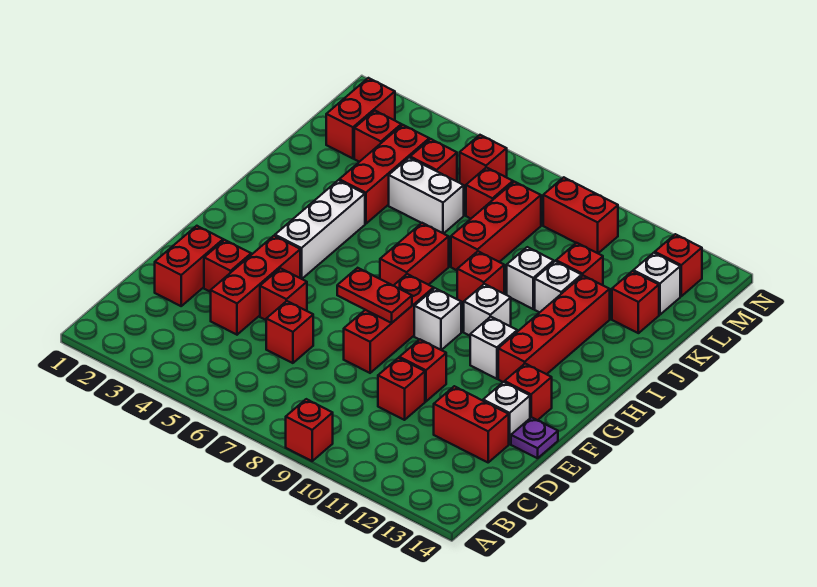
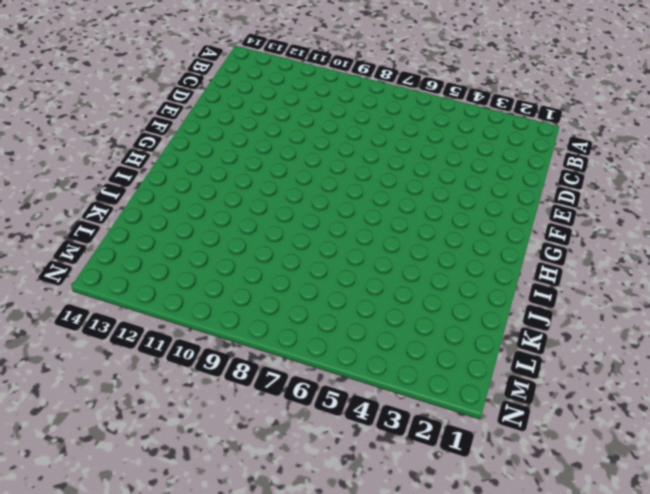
none -> red 1x1 brick [286,399,333,461]
none -> red 1x2 brick [155,226,223,306]
none -> red 1x3 brick [211,236,300,335]
none -> red 1x1 brick [266,301,313,363]

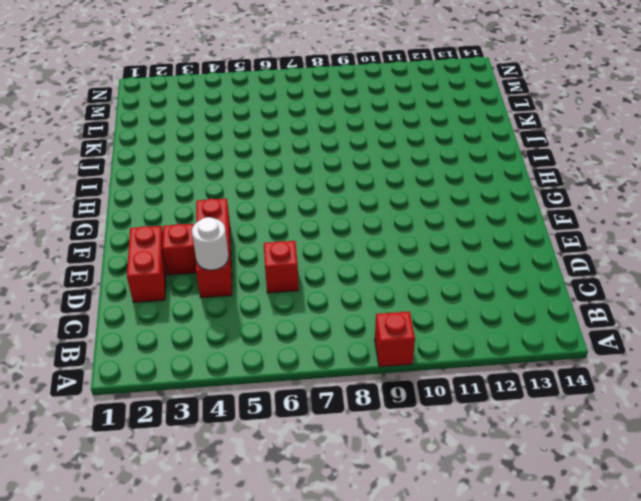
white 1x1 round brick [192,217,229,270] -> none
none -> red 1x1 brick [378,358,425,420]
none -> red 1x2 brick [434,386,509,462]
none -> red 1x1 brick [260,268,307,320]
none -> red 1x3 brick [344,274,434,373]

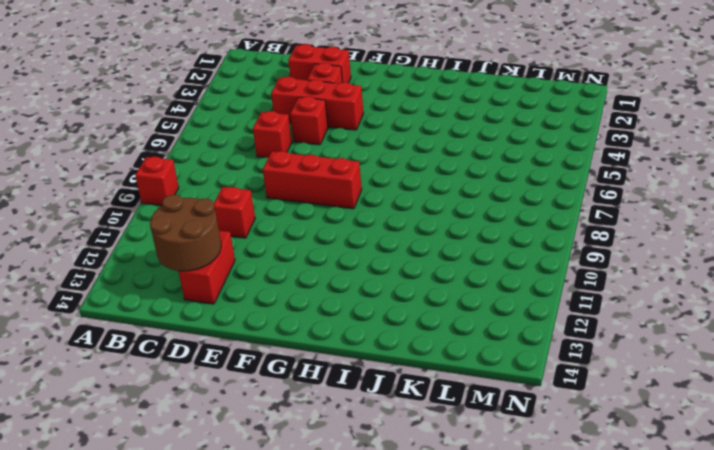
brown 2x2 round brick [150,195,221,271] -> none
none -> red 1x1 brick [399,340,446,401]
none -> white 1x1 brick [483,382,530,444]
none -> purple 1x1 plate [511,417,558,458]
none -> red 1x1 brick [505,364,552,420]

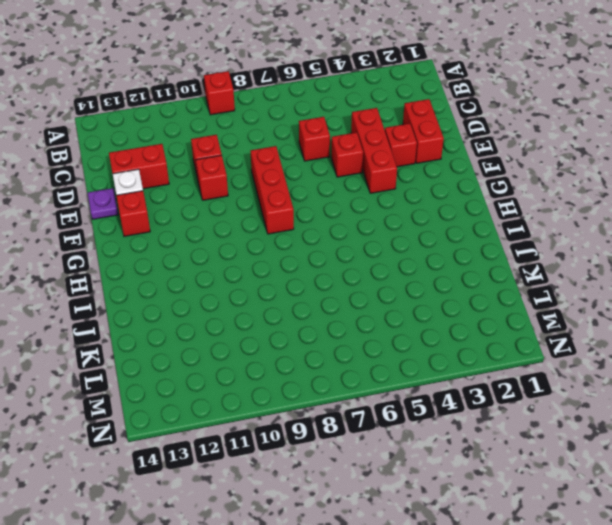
none -> white 1x3 brick [275,180,365,279]
none -> white 1x1 brick [414,288,461,350]
none -> white 1x1 brick [470,317,517,379]
none -> red 1x4 brick [498,276,610,382]

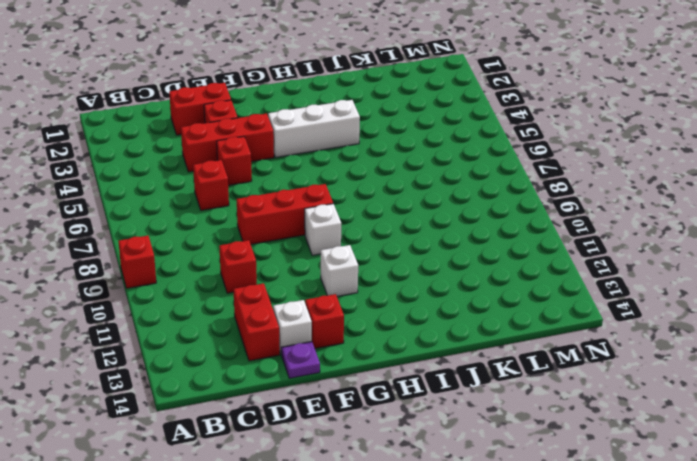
none -> red 1x1 brick [399,340,446,401]
none -> red 1x4 brick [498,276,610,382]
none -> red 1x2 brick [380,223,449,286]
none -> white 1x1 brick [464,284,511,336]

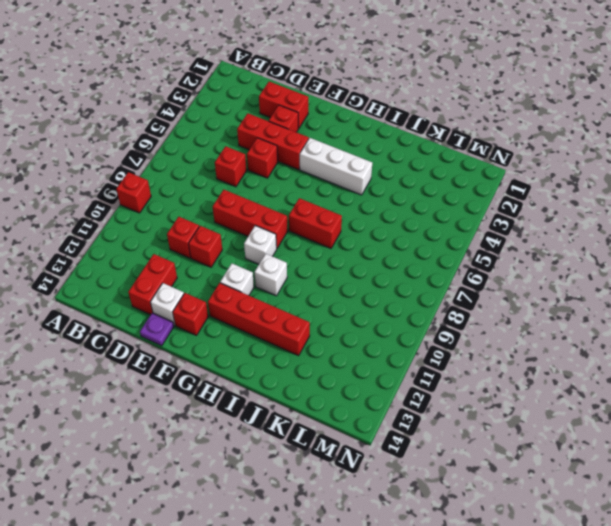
none -> red 1x1 brick [457,251,504,303]
none -> red 1x3 brick [339,125,429,224]
none -> red 1x3 brick [451,182,541,270]
none -> white 1x1 brick [507,247,554,309]

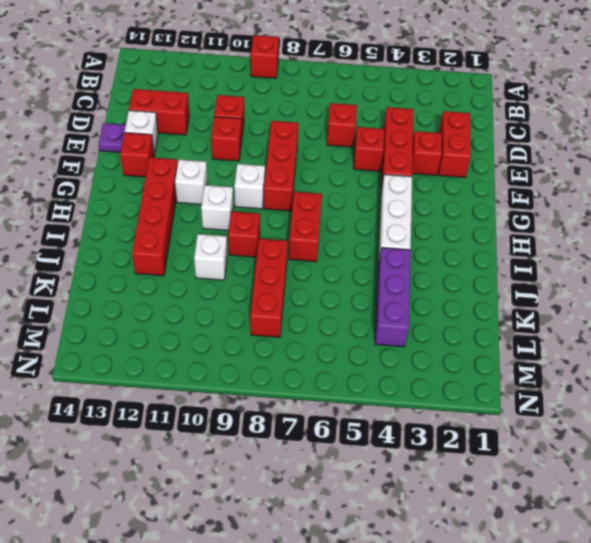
purple 1x3 brick [375,248,411,347] -> red 1x3 brick [339,125,429,224]
none -> white 1x1 brick [535,261,582,312]
none -> white 1x2 brick [389,158,464,234]
none -> red 1x1 brick [556,243,603,285]
none -> red 1x1 brick [612,271,659,333]

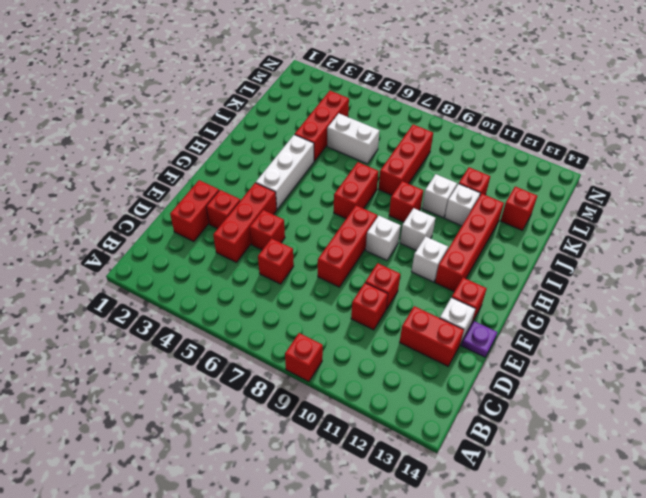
none -> red 1x2 brick [326,78,395,158]
none -> red 1x1 brick [354,111,401,162]
none -> red 1x1 brick [410,139,457,181]
none -> red 1x1 brick [466,167,513,219]

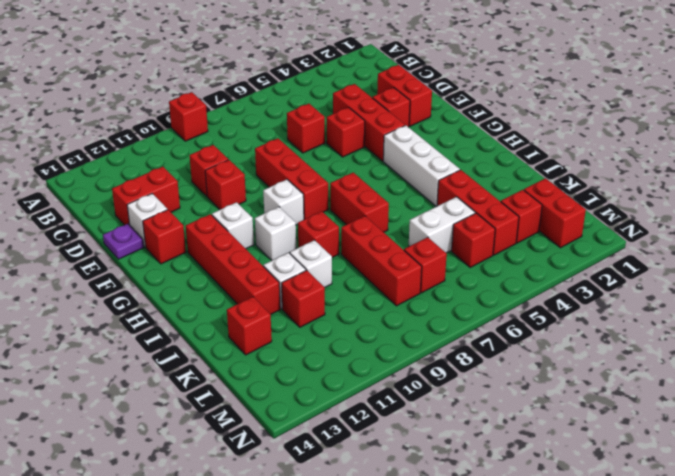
none -> white 1x1 brick [633,253,680,315]
none -> red 1x1 brick [460,135,507,187]
none -> red 1x2 brick [543,177,618,253]
none -> red 1x1 brick [655,234,702,296]

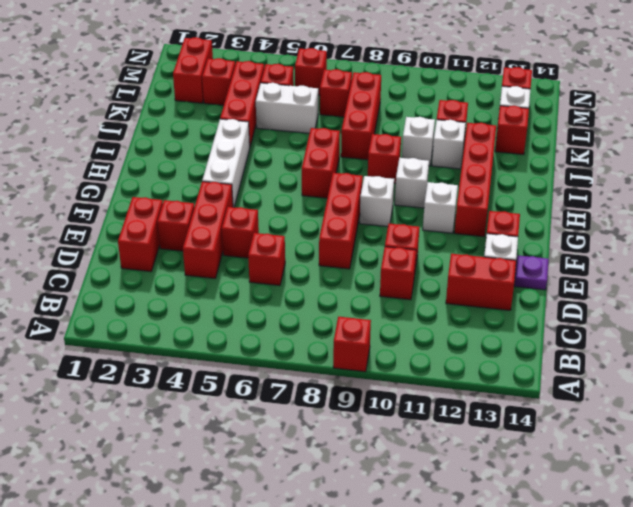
none -> red 1x2 brick [543,177,618,253]
none -> red 1x2 plate [337,268,412,323]

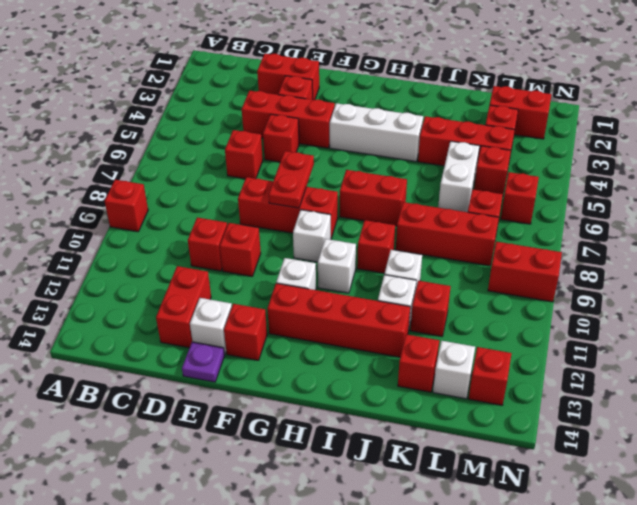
red 1x2 brick [488,242,562,302] -> red 1x2 brick turned to [543,177,618,253]

